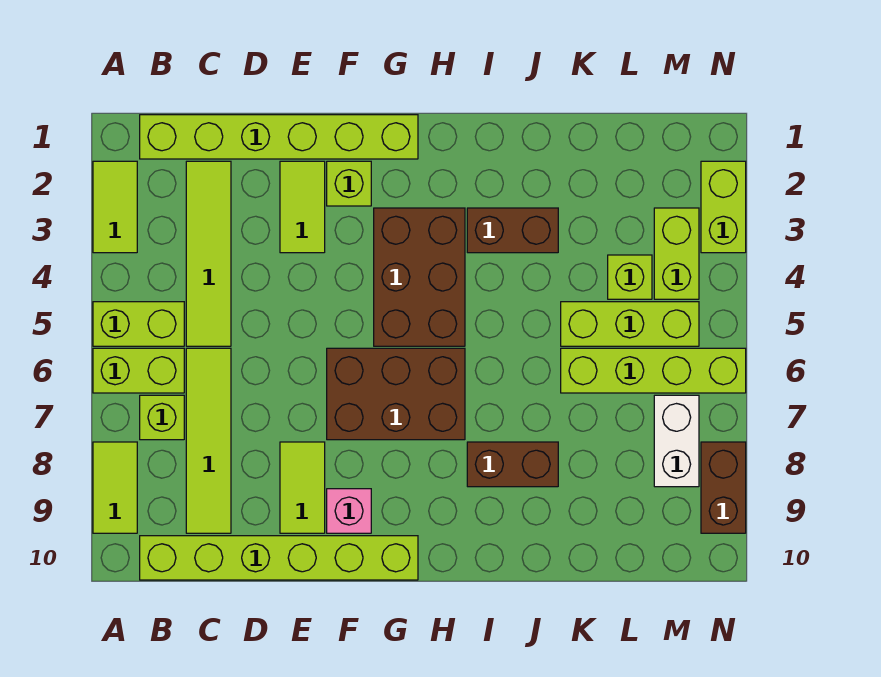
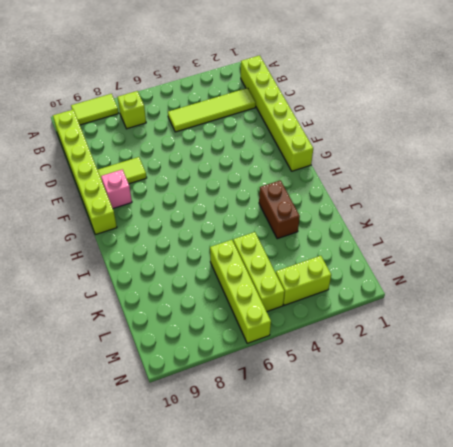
none -> lime 1x2 tile [93,161,137,253]
none -> lime 1x2 brick [93,302,184,346]
none -> lime 1x2 brick [93,348,184,393]

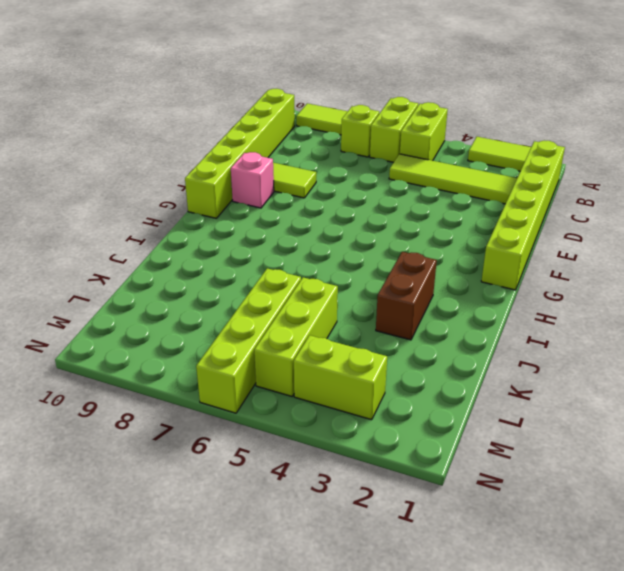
none -> lime 1x4 tile [186,348,231,533]
none -> lime 1x2 tile [280,161,325,253]
none -> lime 1x1 brick [327,161,371,206]

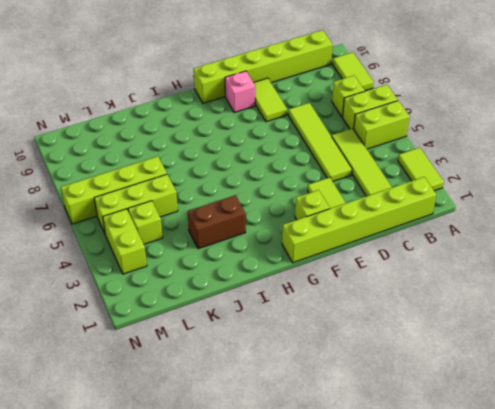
lime 1x4 tile [288,103,352,181] -> lime 1x4 tile moved to [186,348,231,533]
none -> brown 2x3 brick [327,348,465,440]
none -> brown 2x3 brick [374,208,465,346]
none -> brown 1x2 brick [467,442,558,487]

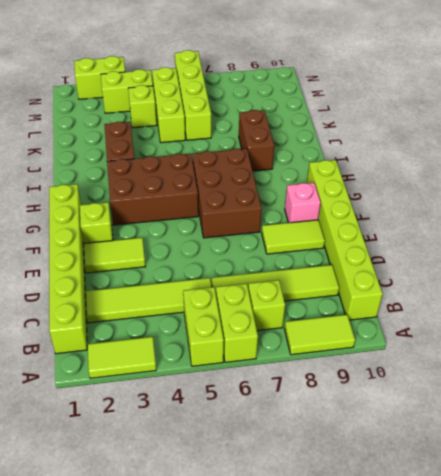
none -> white 1x2 brick [654,395,699,487]
none -> brown 1x2 brick [701,442,746,533]

